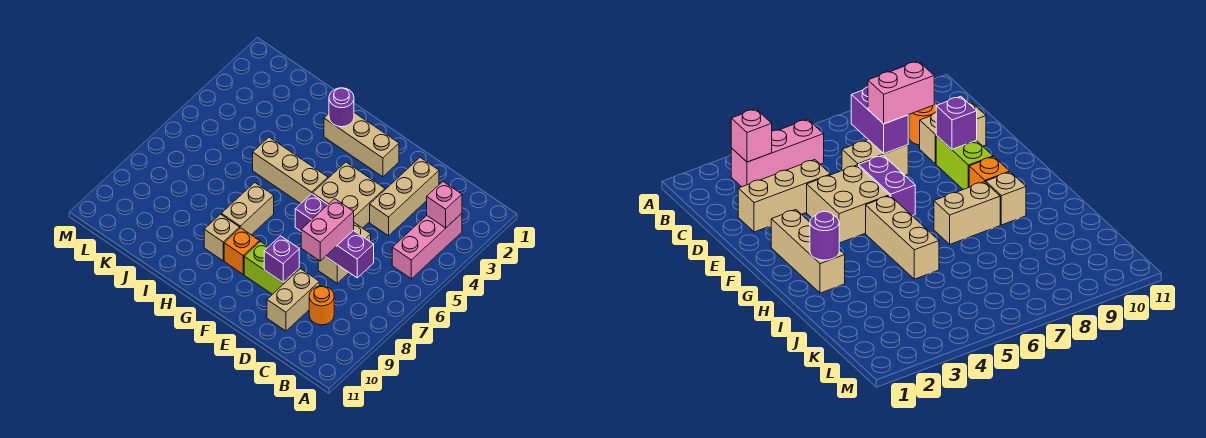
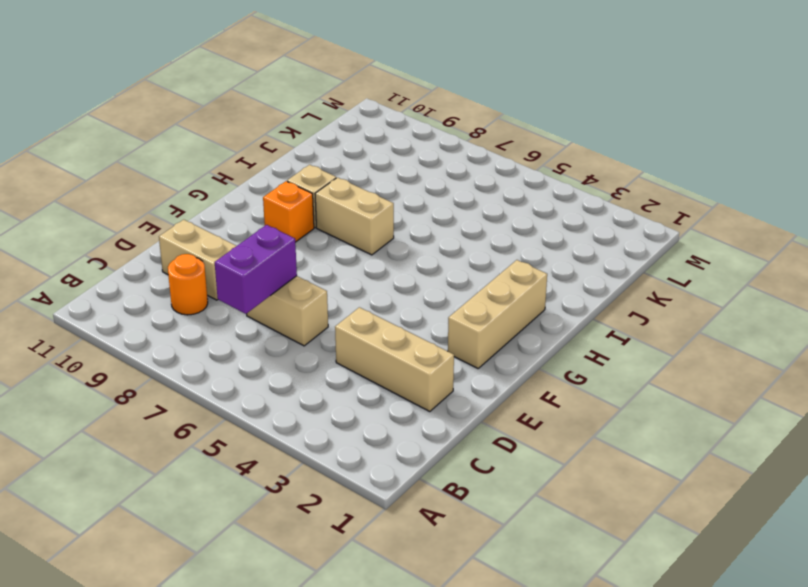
none -> pink 1x3 brick [392,214,462,279]
none -> tan 2x2 brick [313,162,385,228]
none -> purple 1x2 brick [295,194,328,231]

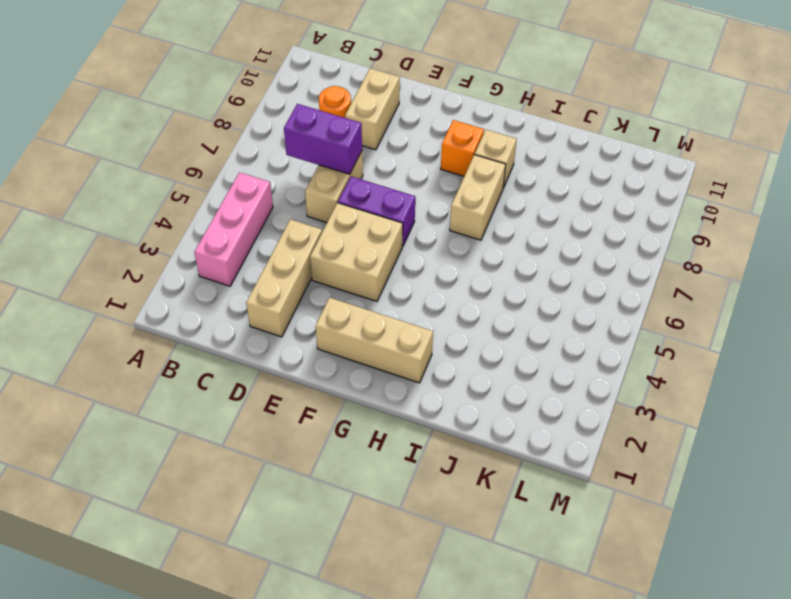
none -> lime 1x2 brick [244,242,299,294]
none -> tan 1x3 brick [253,137,328,204]
none -> pink 1x1 brick [427,182,462,228]

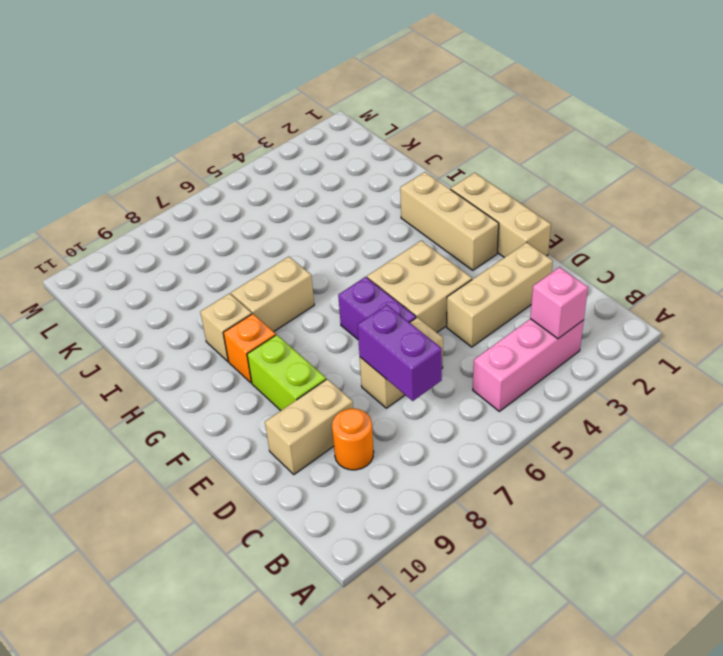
tan 1x3 brick [451,173,551,258] -> tan 1x3 brick moved to [253,137,328,204]
none -> purple 1x1 brick [264,236,299,282]
none -> purple 1x1 round brick [329,88,354,127]
none -> pink 1x2 brick [301,199,354,261]

